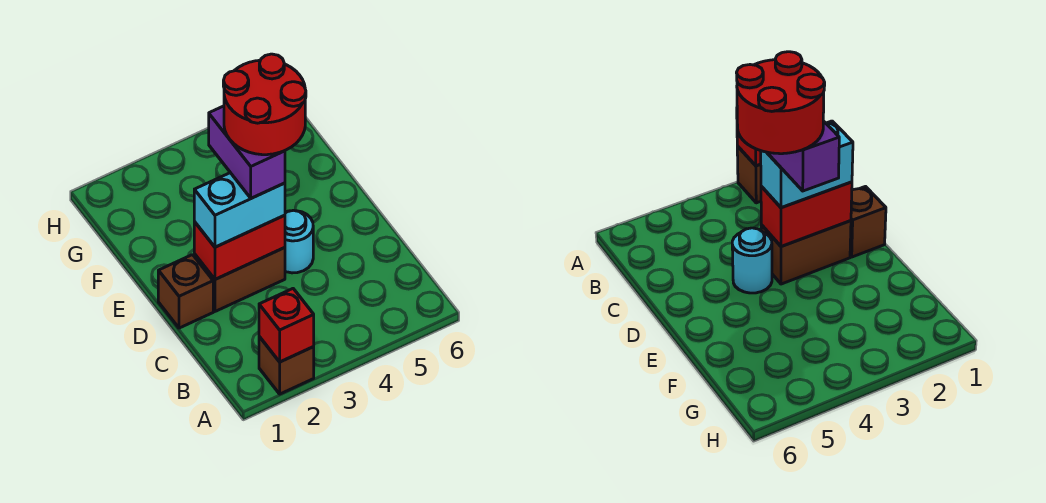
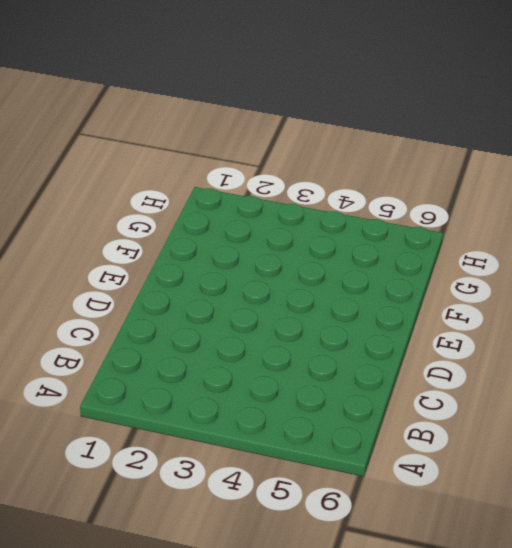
none -> brown 1x1 brick [259,337,314,394]
none -> brown 1x1 brick [158,255,213,328]

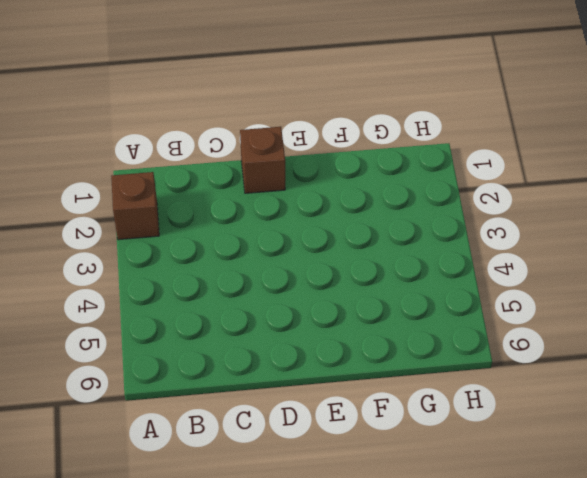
none -> brown 1x2 brick [194,248,285,311]
none -> cyan 1x1 round brick [285,210,313,273]

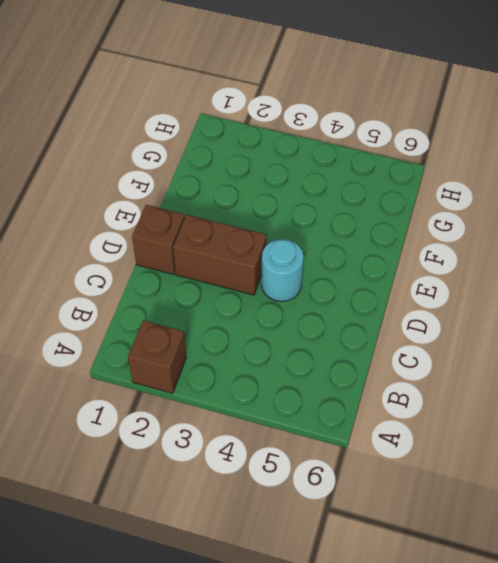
none -> red 1x1 brick [259,289,314,362]
none -> red 1x2 brick [194,215,285,279]

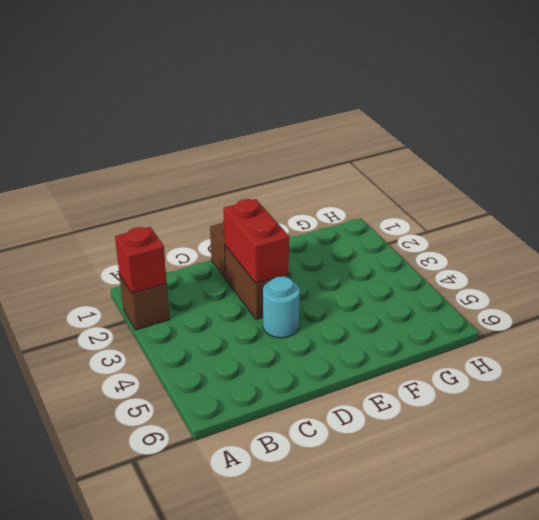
none -> cyan 1x2 brick [194,173,285,247]
none -> purple 1x2 brick [209,106,285,198]

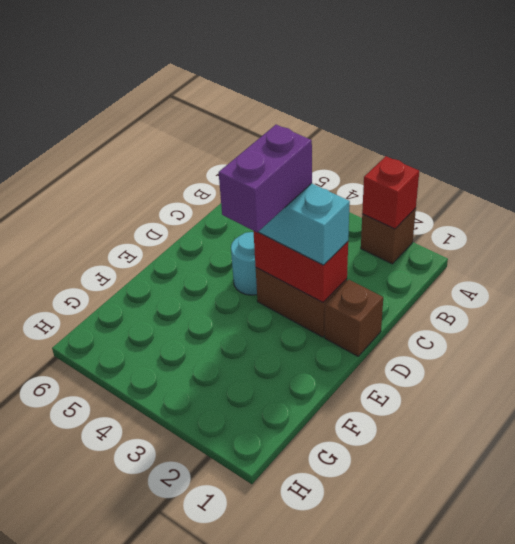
none -> red 2x2 round brick [223,54,306,155]

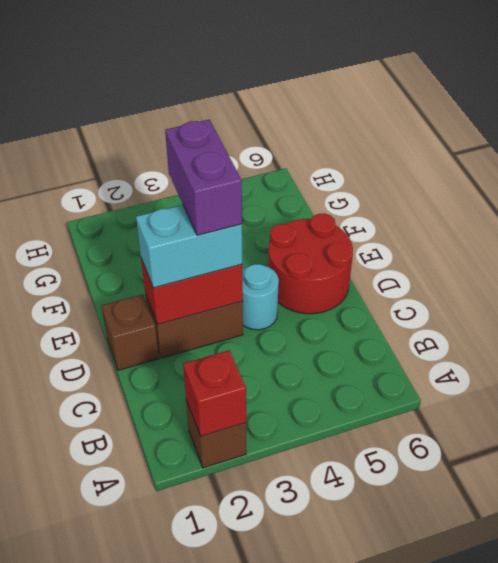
red 2x2 round brick [268,213,353,314] -> red 2x2 round brick moved to [223,54,306,155]

